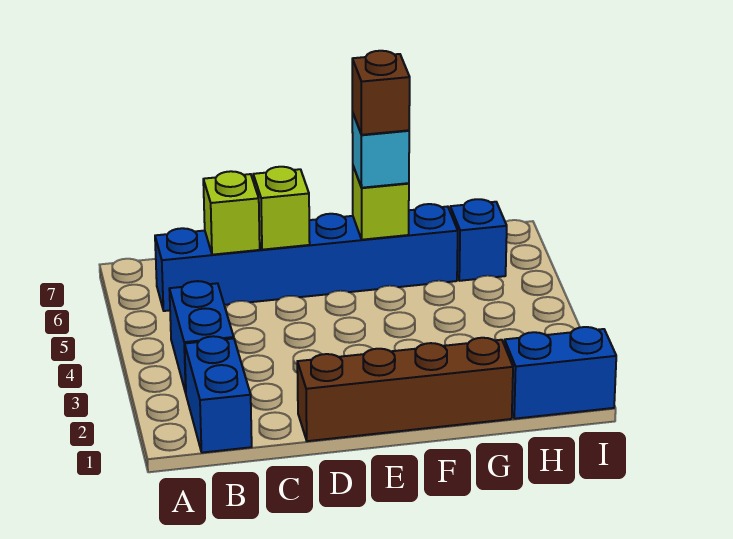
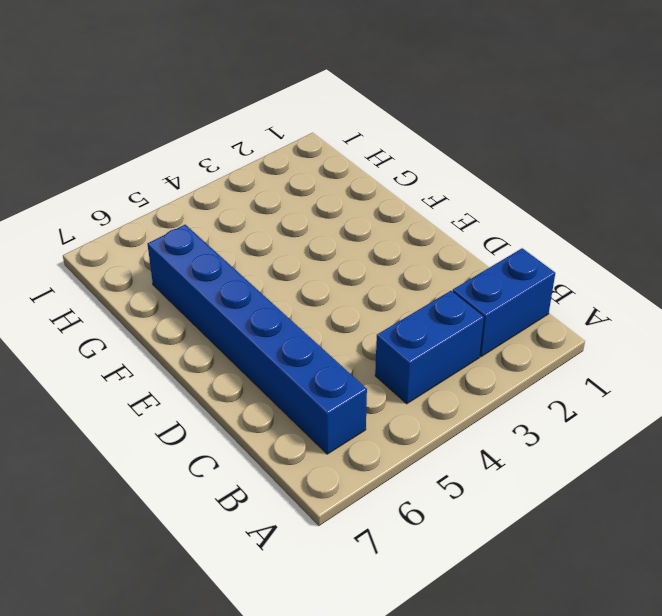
none -> brown 1x4 brick [297,338,513,441]
none -> blue 1x2 brick [504,327,616,419]

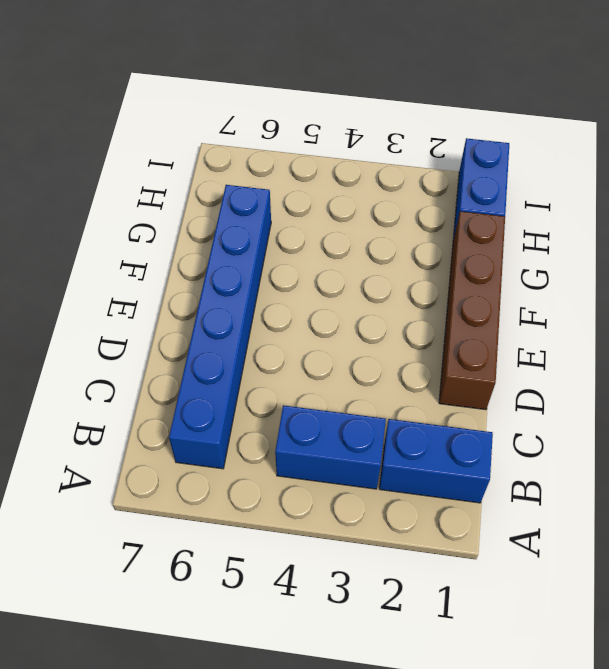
none -> blue 1x1 brick [450,199,507,281]
none -> lime 1x1 brick [203,171,260,255]

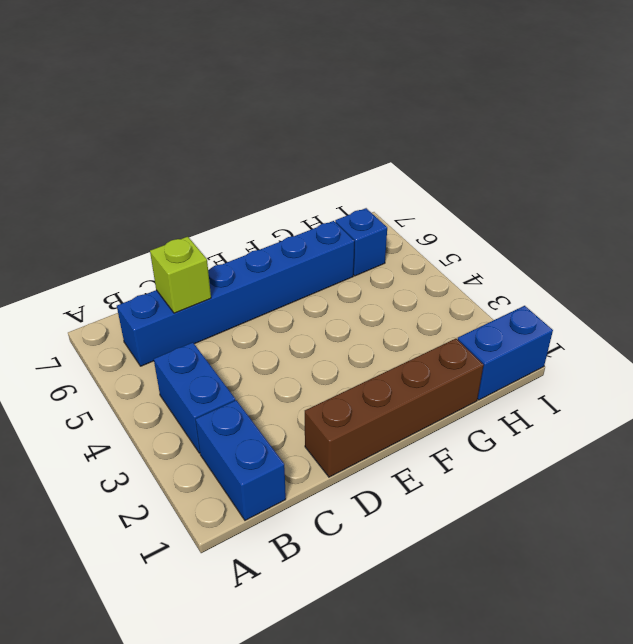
none -> lime 1x1 brick [253,167,310,250]
none -> lime 1x1 brick [353,167,409,240]

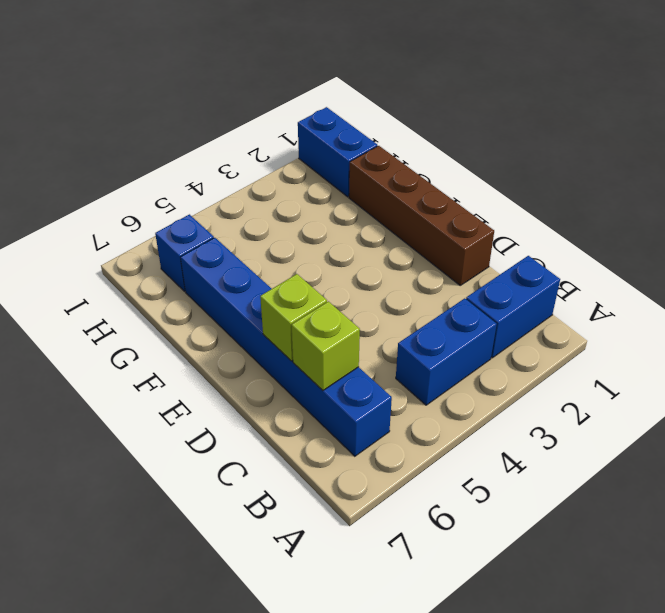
none -> lime 1x1 brick [353,167,409,240]
none -> cyan 1x1 brick [352,112,409,188]

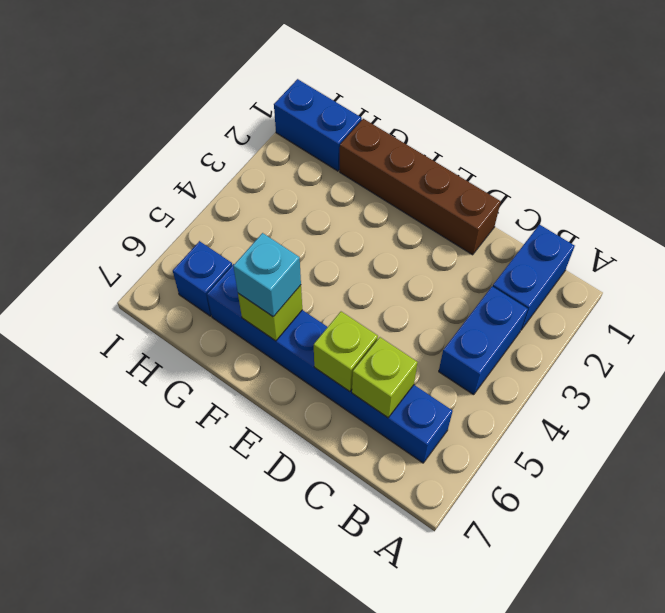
none -> brown 1x1 brick [352,51,410,135]

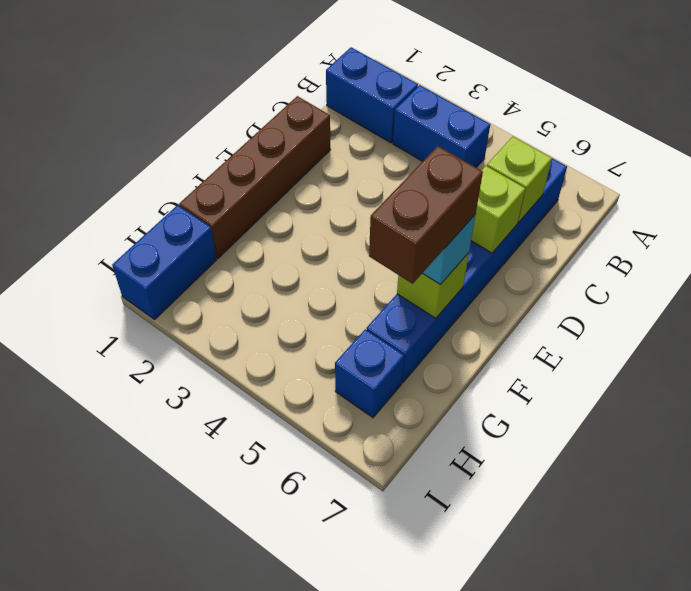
brown 1x2 brick [369,146,483,284] -> brown 1x1 brick [352,51,410,135]

